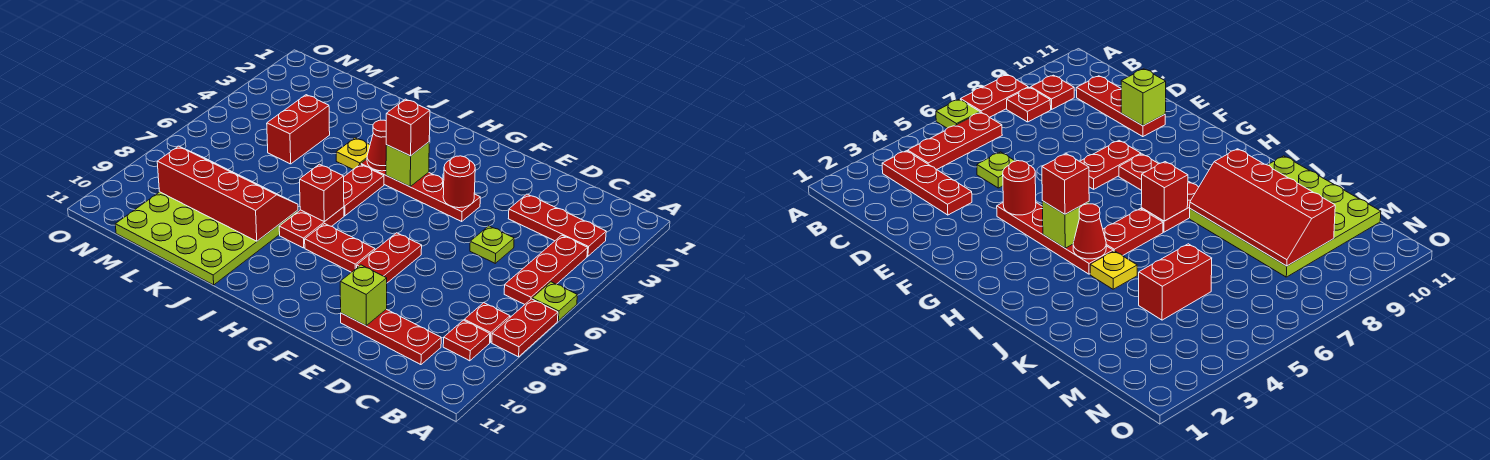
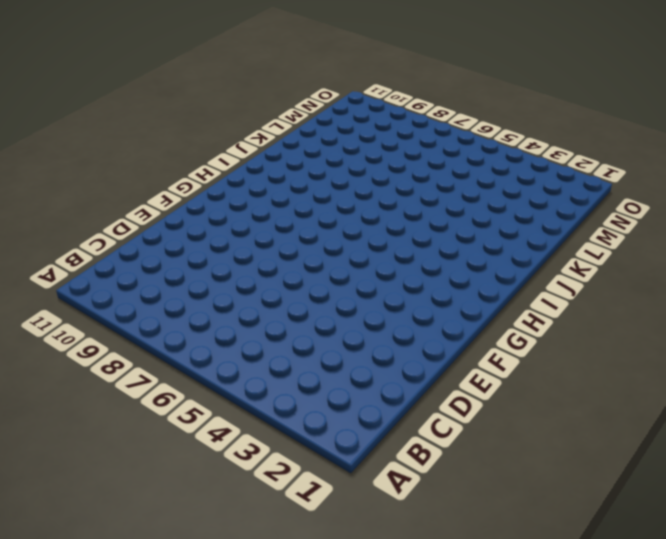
none -> lime 1x1 plate [532,282,577,321]
none -> red 1x2 plate [492,299,558,357]
none -> red 1x3 plate [508,194,606,256]

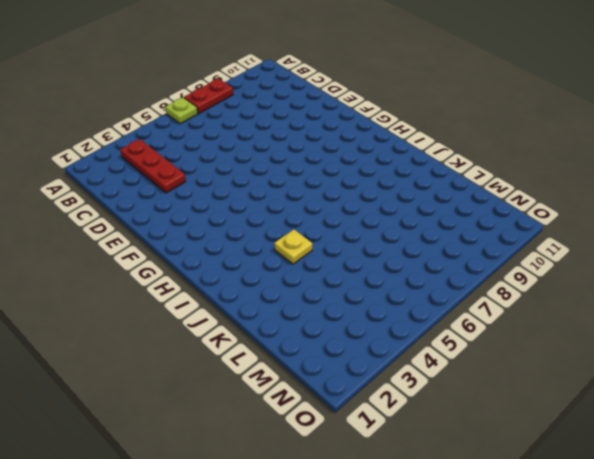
none -> red 1x3 plate [504,235,588,304]
none -> red 1x1 plate [464,303,510,342]
none -> red 1x1 plate [443,320,490,361]

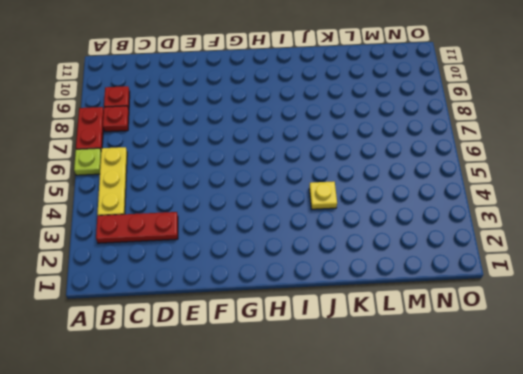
yellow 1x3 plate [97,147,127,216] -> red 1x3 plate [504,235,588,304]
none -> red 1x3 plate [341,309,441,365]
none -> lime 1x1 plate [470,226,514,263]
none -> red 1x4 plate [361,159,480,221]

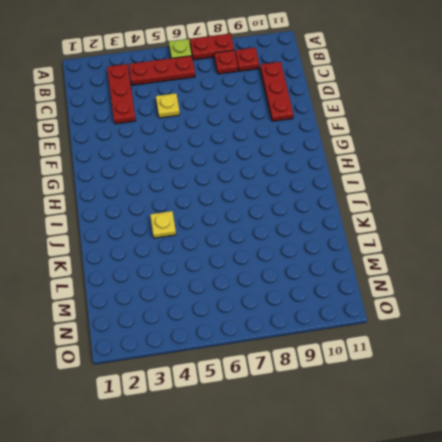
yellow 1x1 plate [156,93,180,118] -> lime 1x1 plate [470,226,514,263]
none -> red 1x4 plate [361,159,480,221]
none -> red 1x2 plate [357,233,422,283]
none -> red 1x2 plate [305,224,375,272]

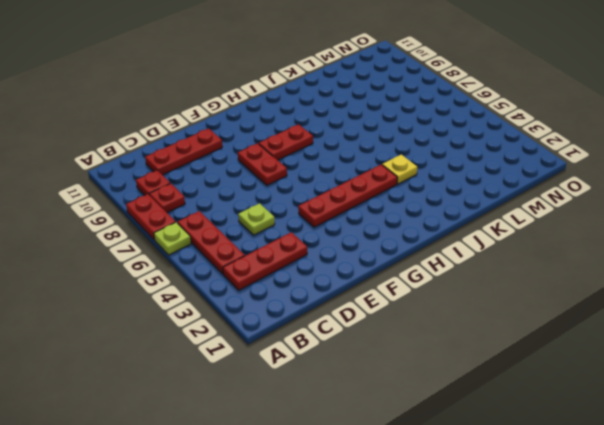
none -> red 1x2 plate [344,165,384,216]
none -> red 1x2 plate [279,207,344,248]
none -> lime 4x4 plate [115,192,298,285]

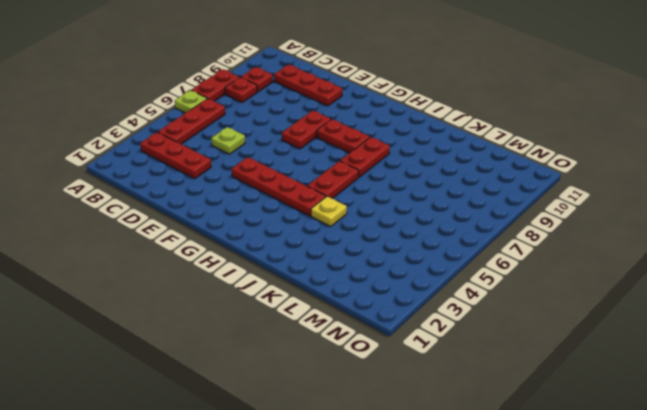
none -> lime 4x4 plate [115,192,298,285]
none -> red 1x2 brick [267,95,330,164]
none -> lime 1x1 brick [340,265,387,326]

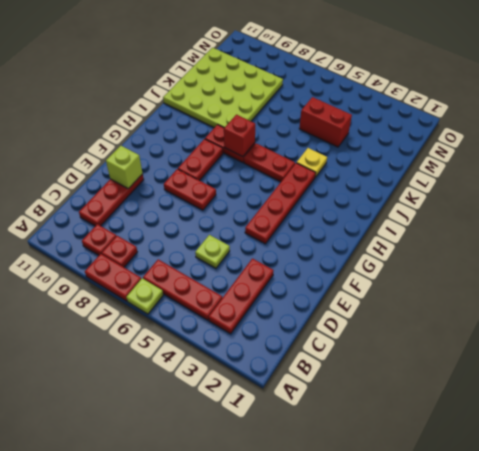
none -> red 1x1 round brick [443,156,475,208]
none -> lime 1x1 brick [386,142,429,187]
none -> red 1x1 cone [367,120,386,171]

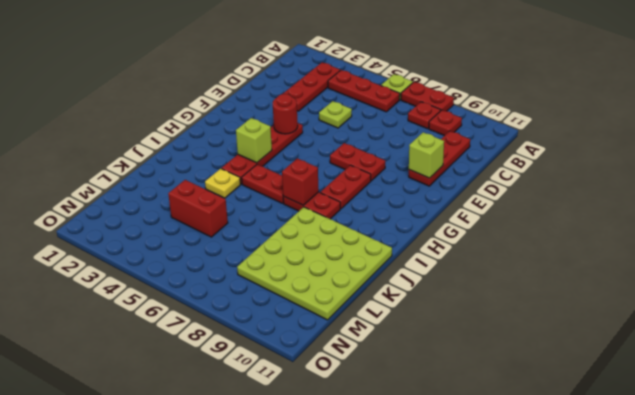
none -> red 1x1 cone [367,120,386,171]
none -> red 2x4 slope [157,146,298,241]
none -> red 1x1 brick [386,99,430,156]

